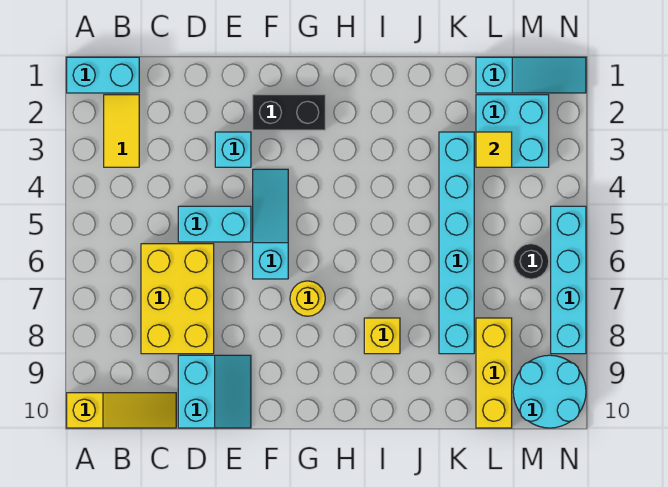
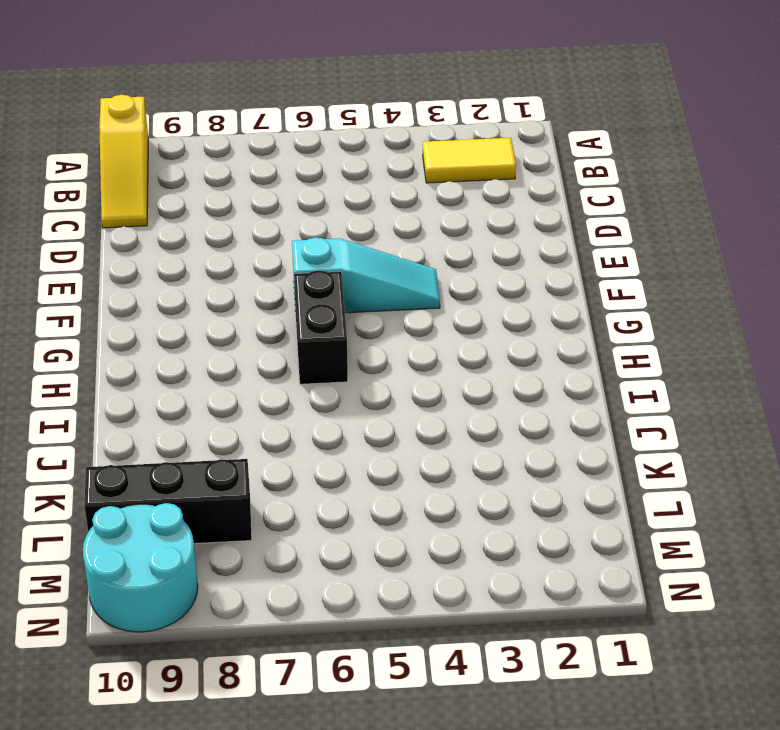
black 1x2 brick [294,271,348,384] -> black 1x2 brick moved to [253,95,325,130]
black 1x3 brick [84,459,252,544] -> yellow 1x3 brick [476,318,512,428]
none -> cyan 1x2 brick [67,57,139,93]
none -> yellow 2x3 brick [141,244,214,354]
none -> cyan 1x2 brick [178,206,251,242]

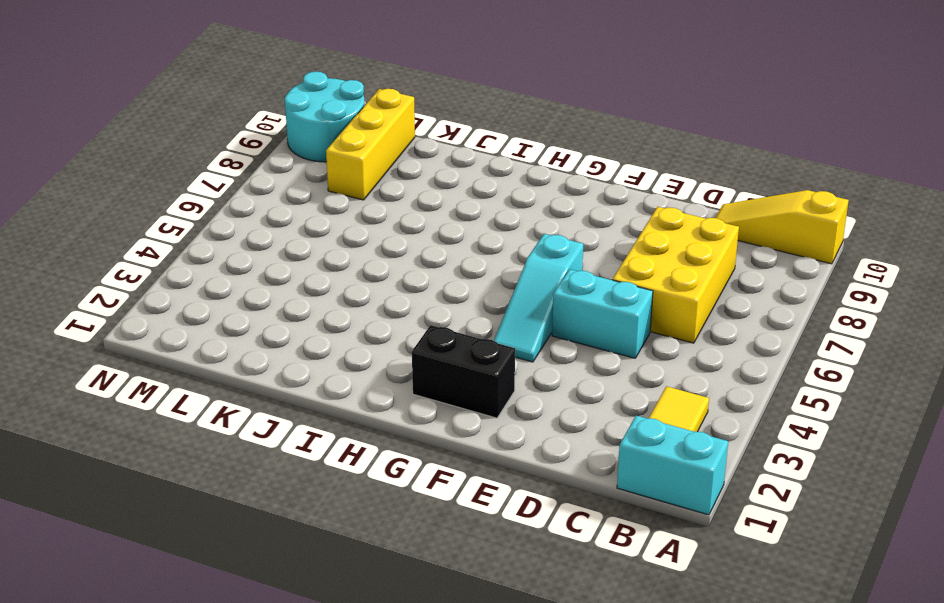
none -> cyan 2x2 slope [178,355,251,428]
none -> cyan 1x1 brick [215,132,251,167]
none -> yellow 1x1 round brick [290,281,325,316]

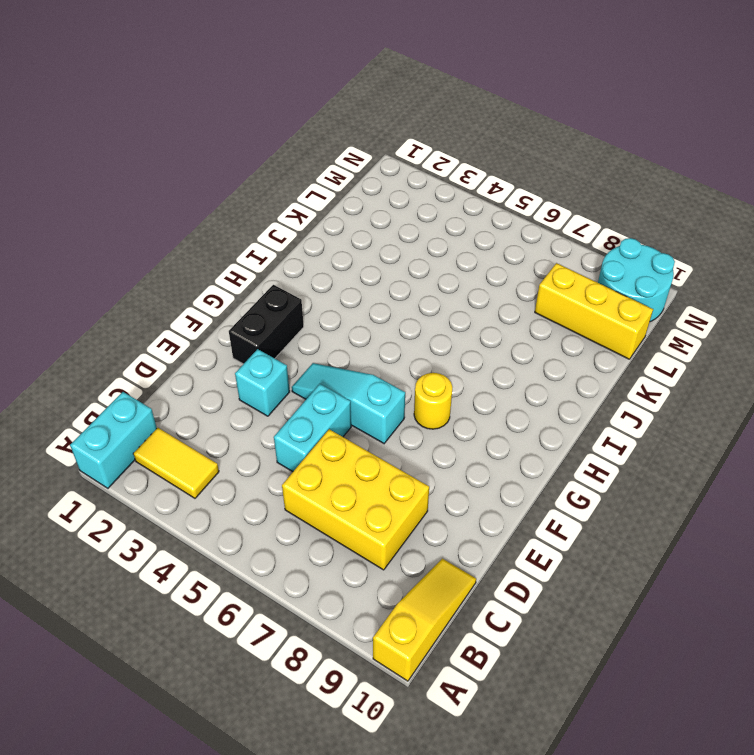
none -> cyan 2x2 slope [178,355,251,428]
none -> yellow 1x1 brick [364,318,400,354]
none -> cyan 1x6 brick [439,132,474,354]

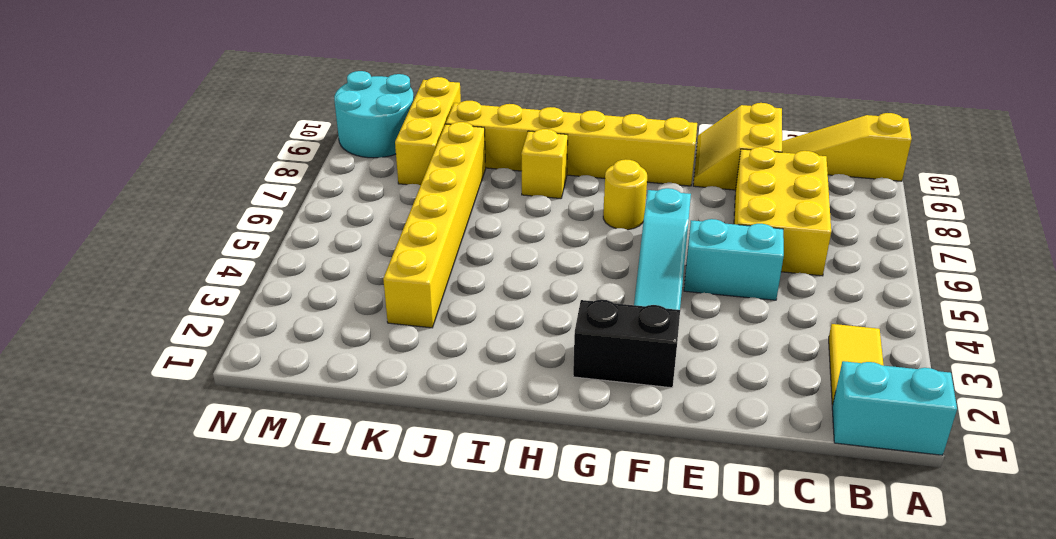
yellow 2x2 slope [693,103,782,190] -> cyan 2x2 slope [178,355,251,428]
yellow 1x6 brick [446,101,697,186] -> none
yellow 1x6 brick [383,122,486,328] -> cyan 1x6 brick [439,132,474,354]
none -> cyan 1x1 brick [215,132,251,167]
none -> cyan 1x3 slope [476,57,586,93]
none -> cyan 2x2 brick [476,95,549,167]

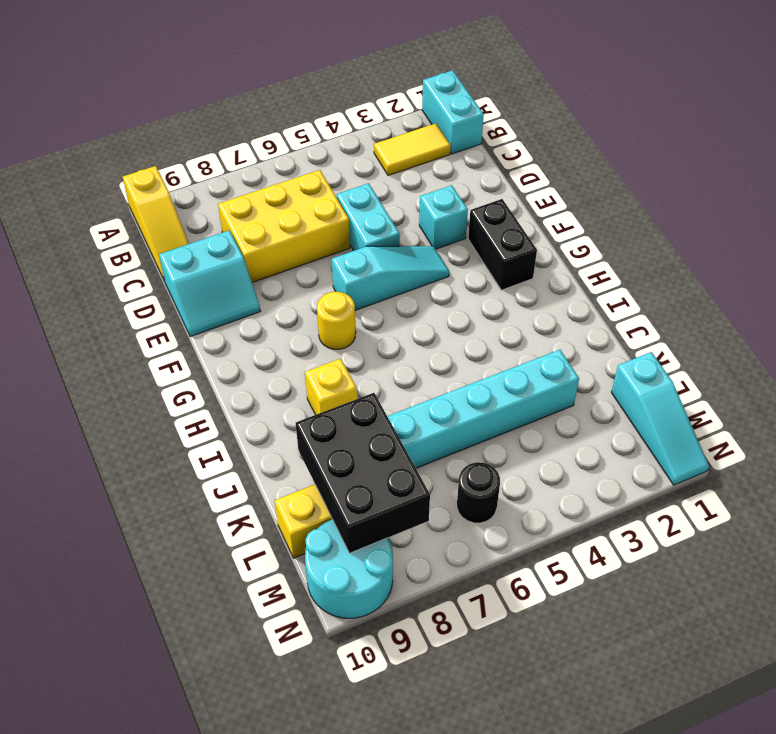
black 2x3 brick [296,393,430,553] -> none
none -> cyan 2x2 brick [476,95,549,167]
none -> cyan 1x4 brick [551,206,586,354]
none -> yellow 1x1 tile [476,132,512,167]

